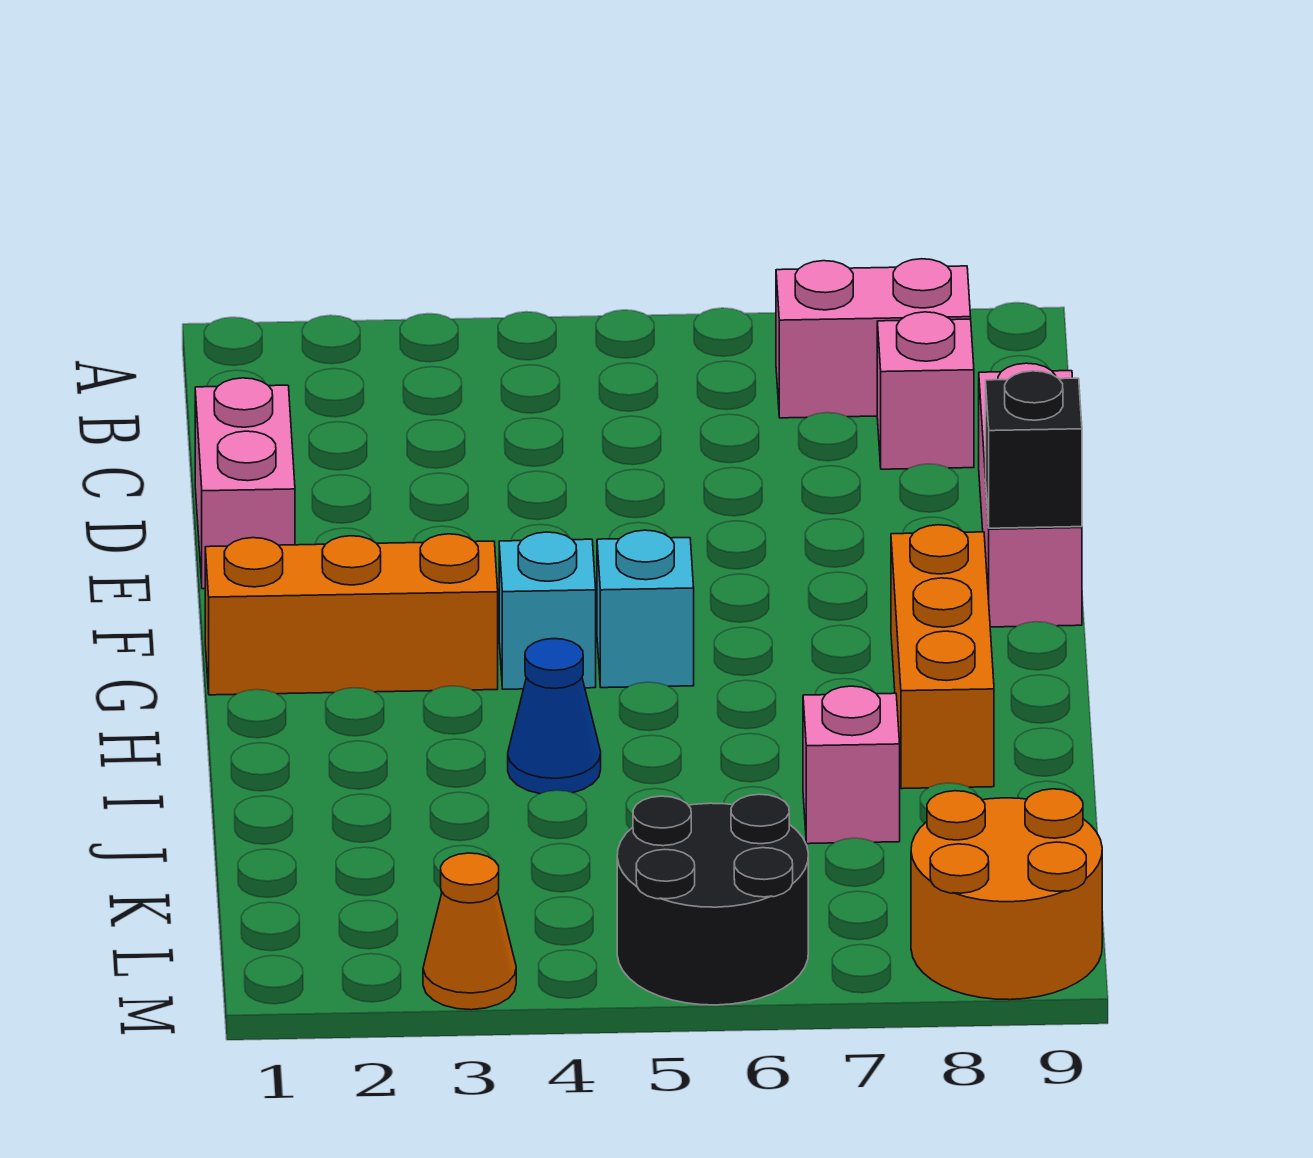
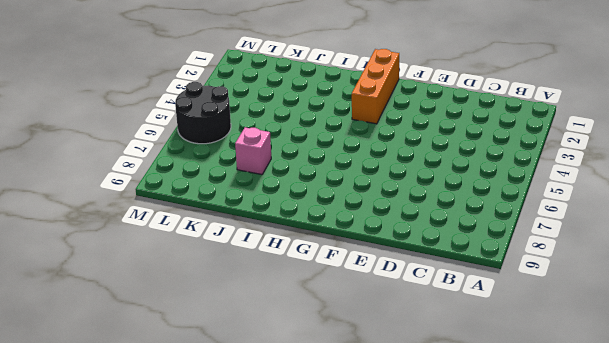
none -> pink 1x2 brick [776,259,971,418]
none -> pink 1x1 brick [877,312,974,469]
none -> pink 1x2 brick [195,378,295,589]

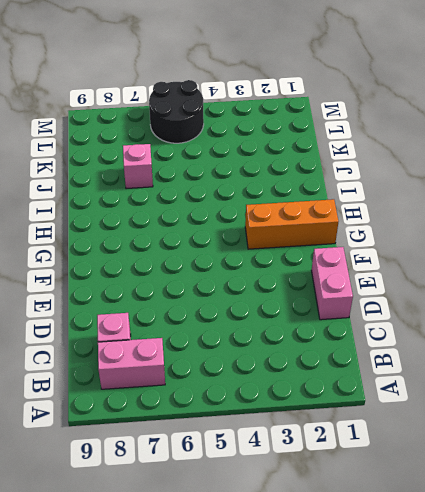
none -> pink 1x3 brick [979,363,1082,627]
none -> cyan 1x1 brick [499,532,596,689]
none -> cyan 1x1 brick [597,530,694,688]

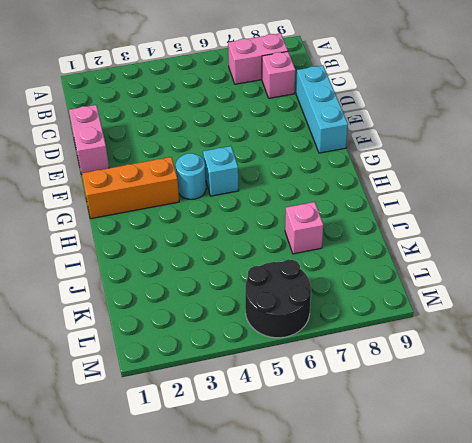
cyan 1x3 brick [296,65,348,153] -> pink 1x3 brick [979,363,1082,627]
cyan 1x1 round brick [176,153,206,199] -> cyan 1x1 brick [499,532,596,689]
none -> orange 1x3 brick [891,525,994,789]
none -> blue 1x1 cone [508,639,601,794]
none -> orange 2x2 round brick [911,789,1102,1000]

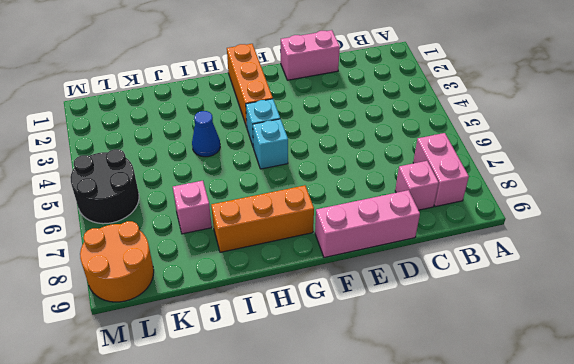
none -> orange 1x1 cone [423,853,516,1010]
none -> black 1x1 brick [986,371,1082,528]

